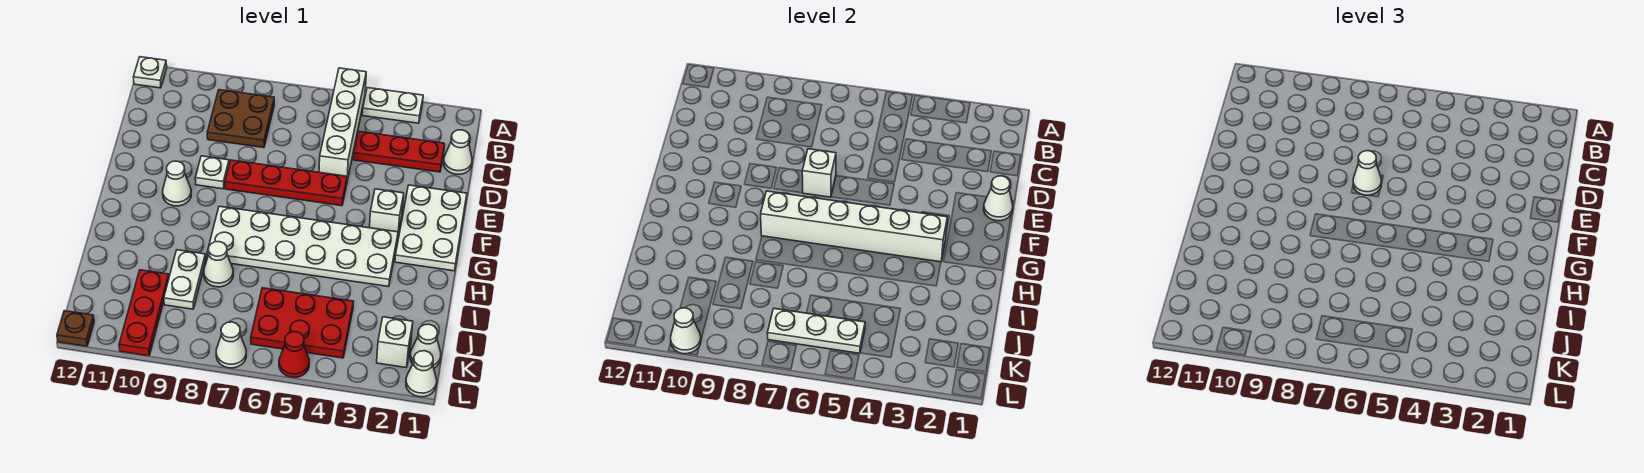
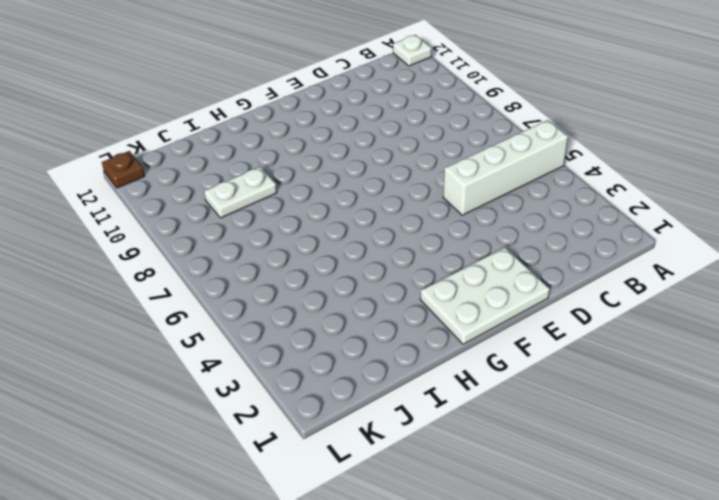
none -> white 1x2 plate [362,88,423,123]
none -> brown 2x2 plate [207,90,274,148]
none -> white 1x1 cone [444,130,472,174]

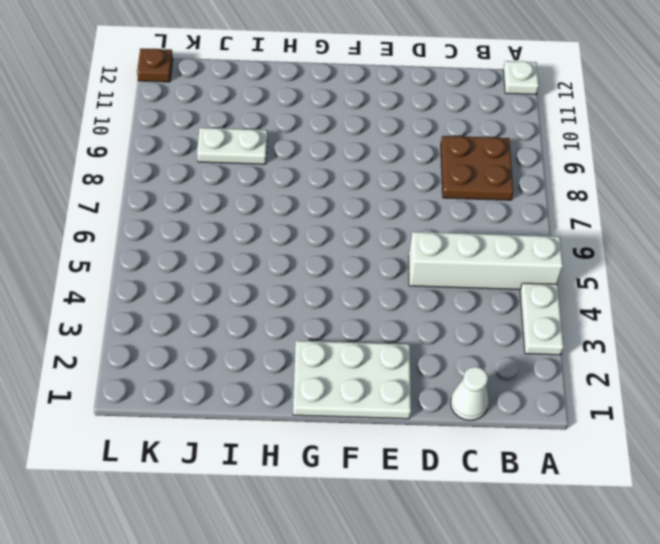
none -> red 1x3 plate [353,131,445,172]
none -> red 1x4 plate [225,160,347,206]
none -> white 1x1 plate [195,156,229,189]

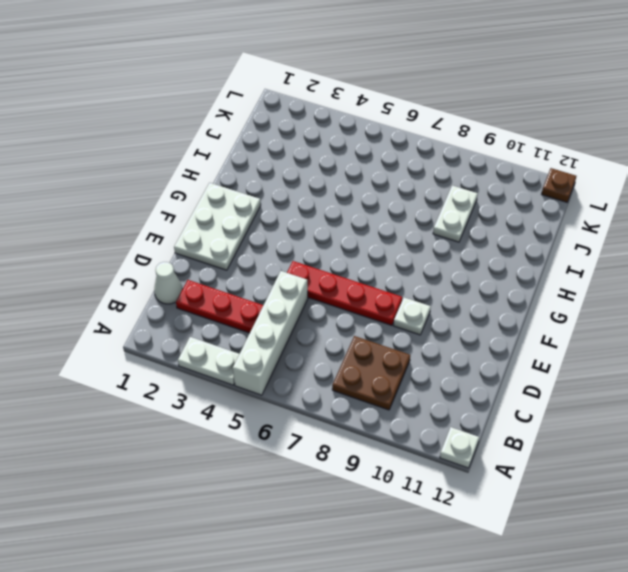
none -> white 1x1 brick [370,189,404,234]
none -> white 1x1 cone [163,161,191,206]
none -> white 2x6 plate [207,206,398,287]

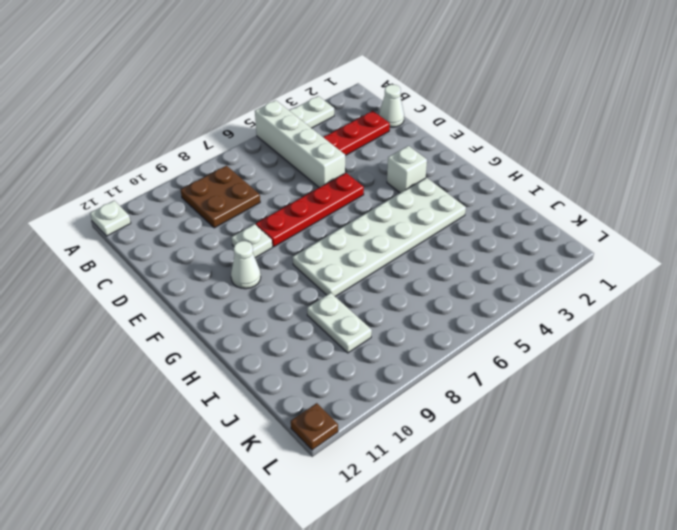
none -> white 2x3 plate [395,185,467,271]
none -> white 1x1 cone [204,242,233,287]
none -> red 2x3 plate [251,288,353,358]

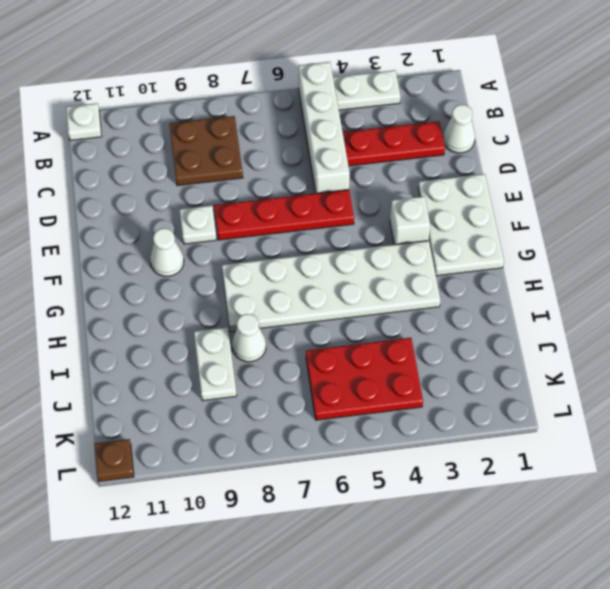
none -> red 1x3 plate [119,270,169,356]
none -> white 1x1 cone [410,324,441,368]
none -> white 1x1 brick [377,317,413,367]

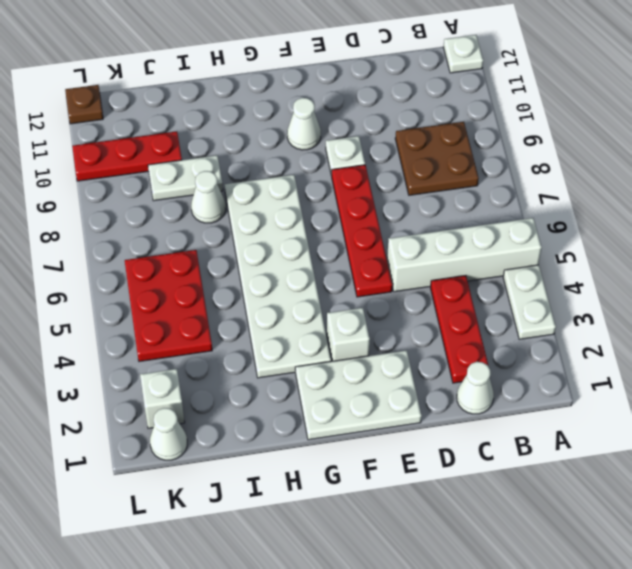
none -> white 1x1 cone [406,351,437,397]
none -> red 1x1 cone [279,332,309,377]
none -> white 1x1 cone [216,322,246,368]

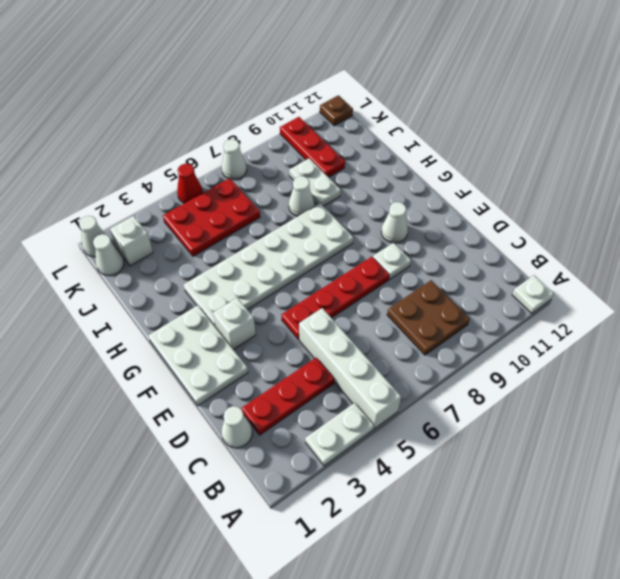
none -> white 1x1 cone [984,176,1013,221]
none -> white 1x1 brick [802,149,836,197]
none -> white 1x6 brick [761,191,947,262]

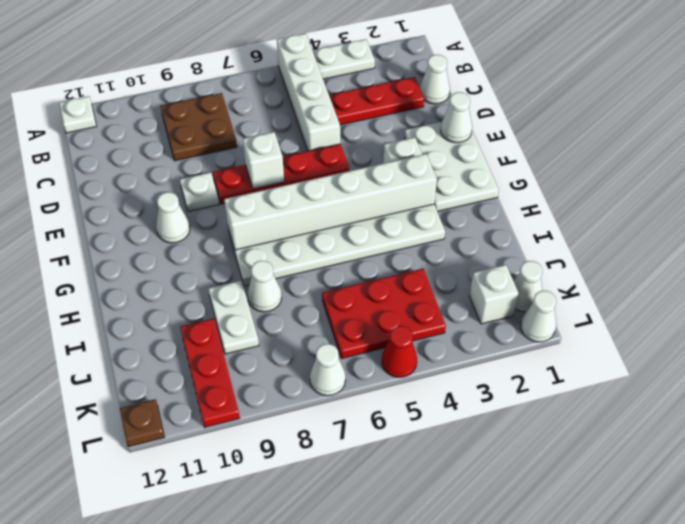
none -> white 1x3 plate [767,308,865,353]
none -> white 1x1 cone [671,308,701,354]
none -> white 1x1 cone [1353,151,1382,195]

